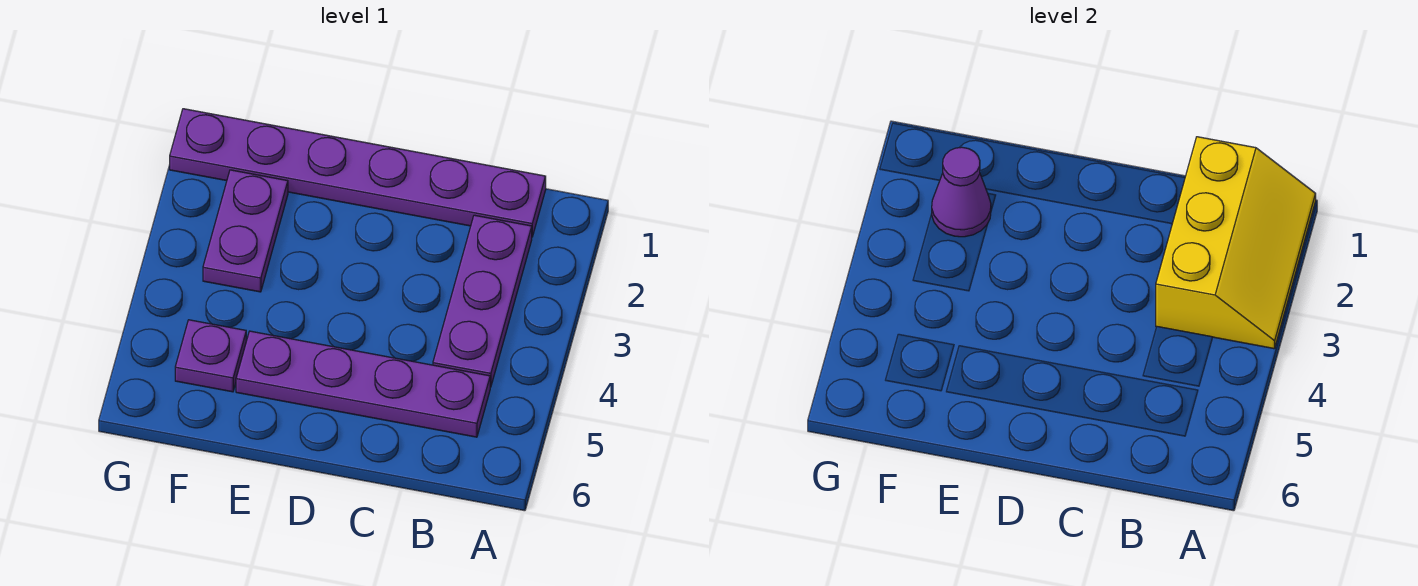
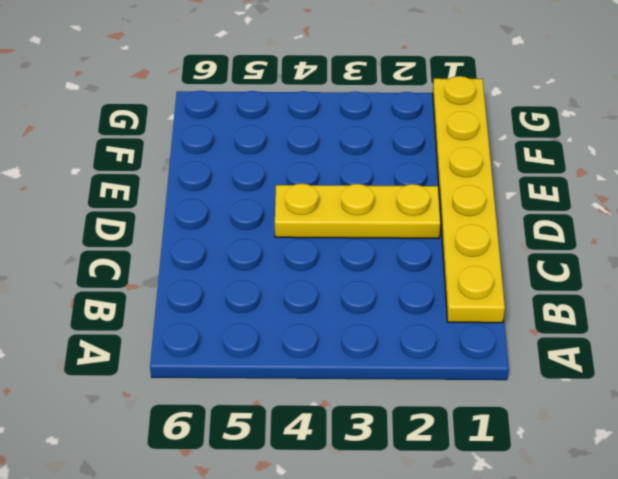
yellow 1x6 plate [433,76,505,323] -> purple 1x6 plate [170,109,546,237]
yellow 1x3 plate [275,184,441,238] -> none
none -> purple 1x3 plate [433,215,532,387]
none -> purple 1x4 plate [236,331,490,437]

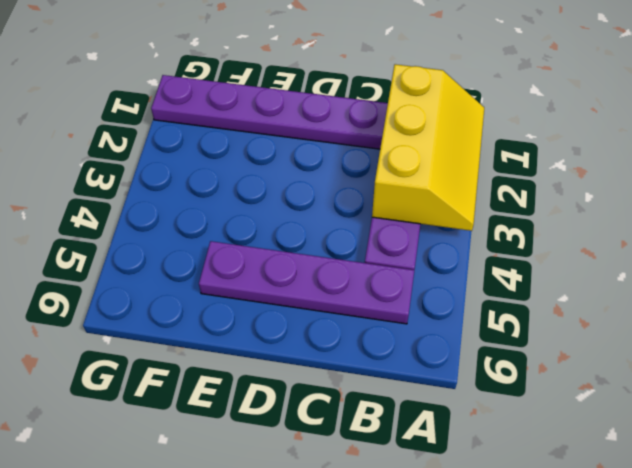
none -> purple 1x2 plate [203,170,288,292]
none -> purple 1x1 plate [175,320,246,392]

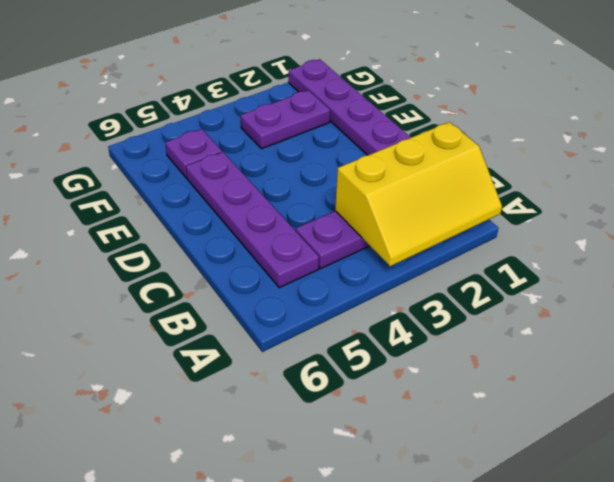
none -> purple 1x1 cone [932,147,991,237]

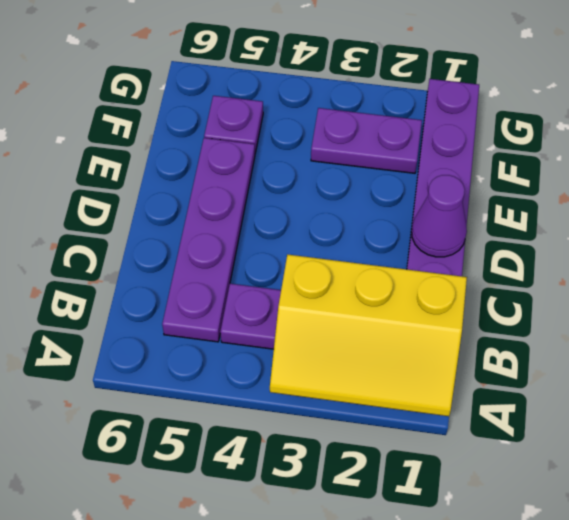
purple 1x1 cone [412,175,467,257] -> purple 1x1 cone moved to [932,147,991,237]

